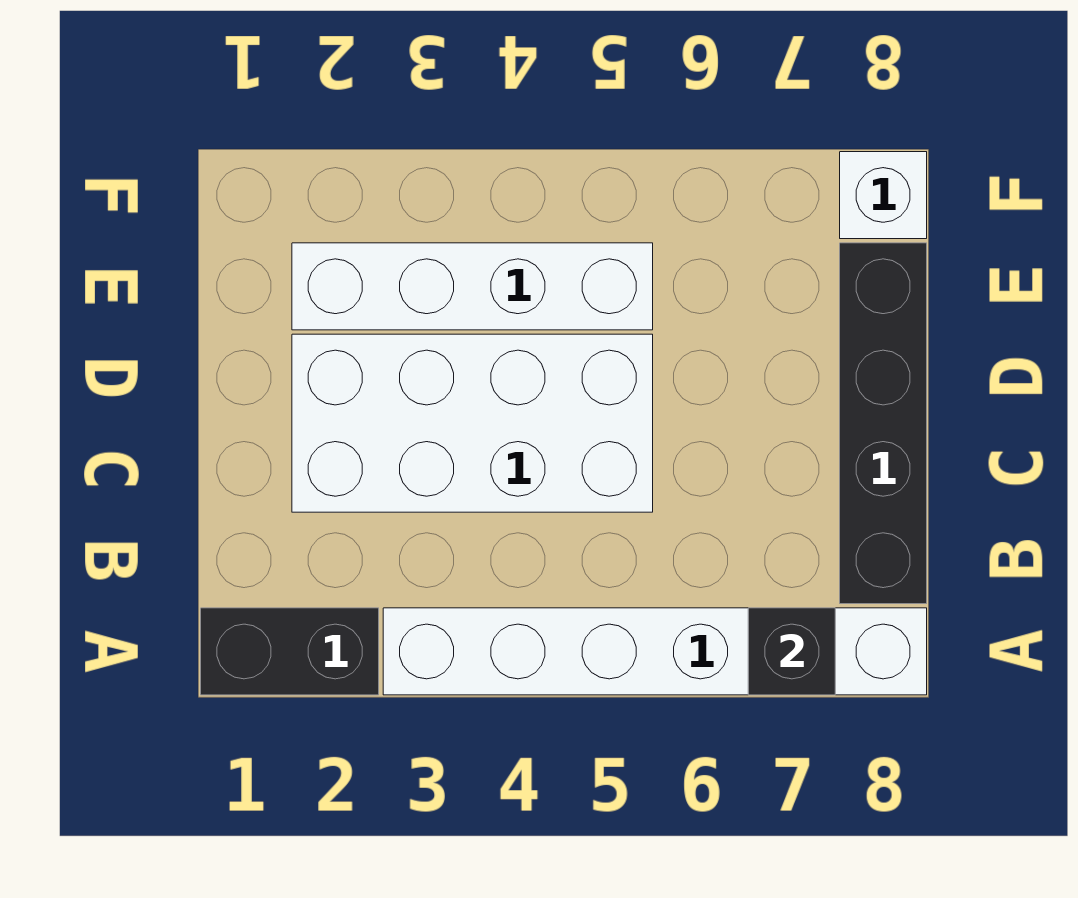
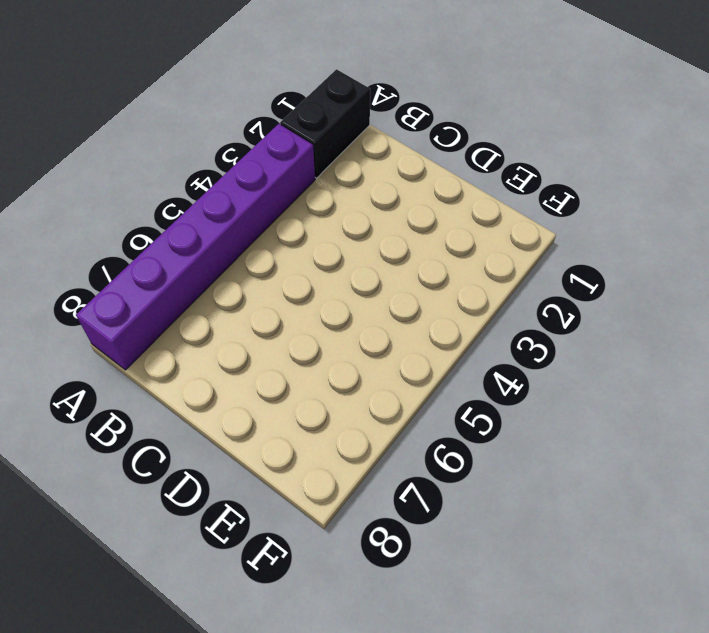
purple 1x6 brick [76,124,315,370] -> white 1x6 brick [383,608,927,695]
none -> black 1x4 brick [840,243,927,604]
none -> white 2x4 brick [292,334,653,512]

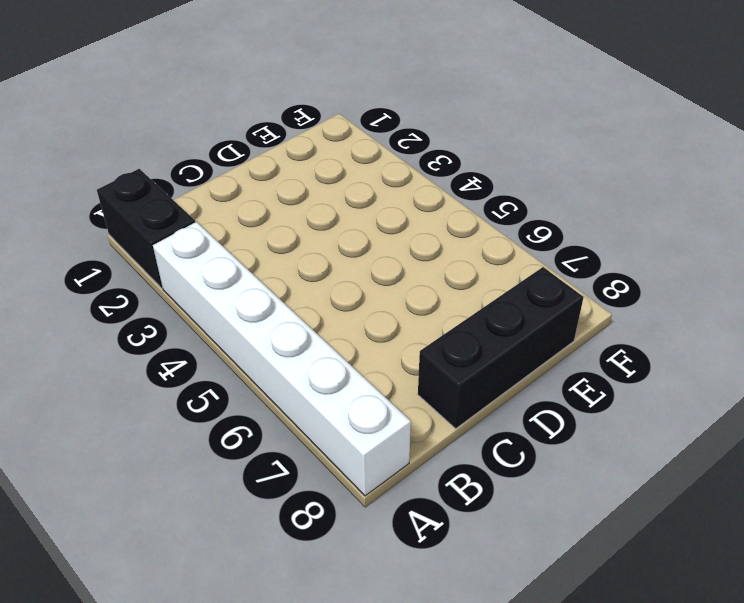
black 1x3 brick [418,267,584,429] -> black 1x4 brick [840,243,927,604]
none -> white 2x4 brick [292,334,653,512]
none -> white 1x4 brick [292,243,653,330]

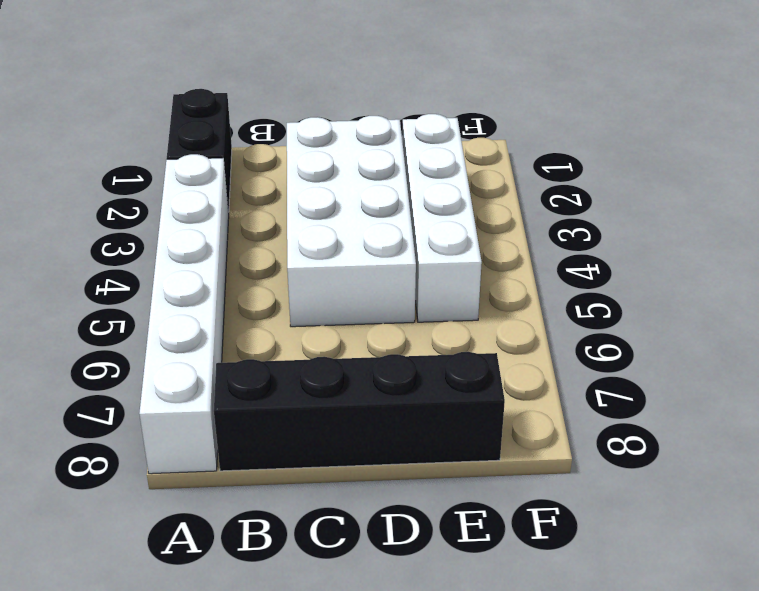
none -> white 1x1 brick [840,152,927,239]
none -> black 1x1 brick [748,608,835,695]

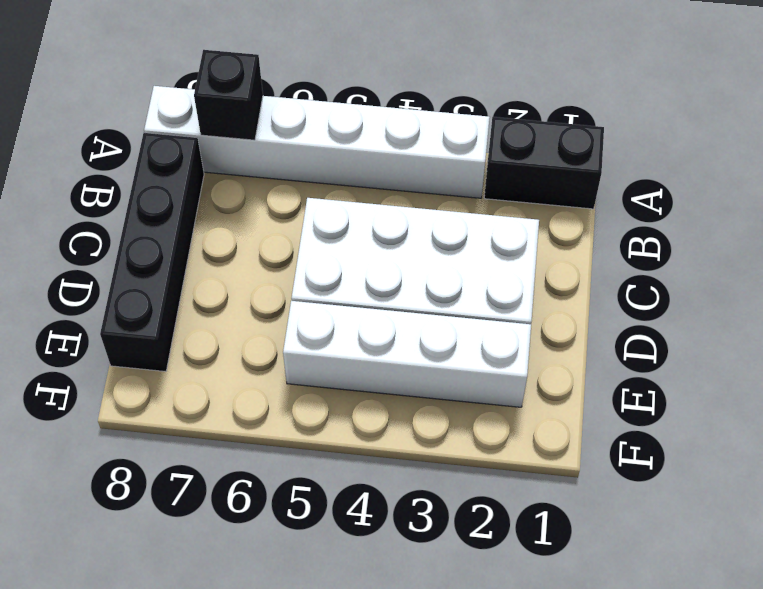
none -> white 1x1 brick [840,152,927,239]

